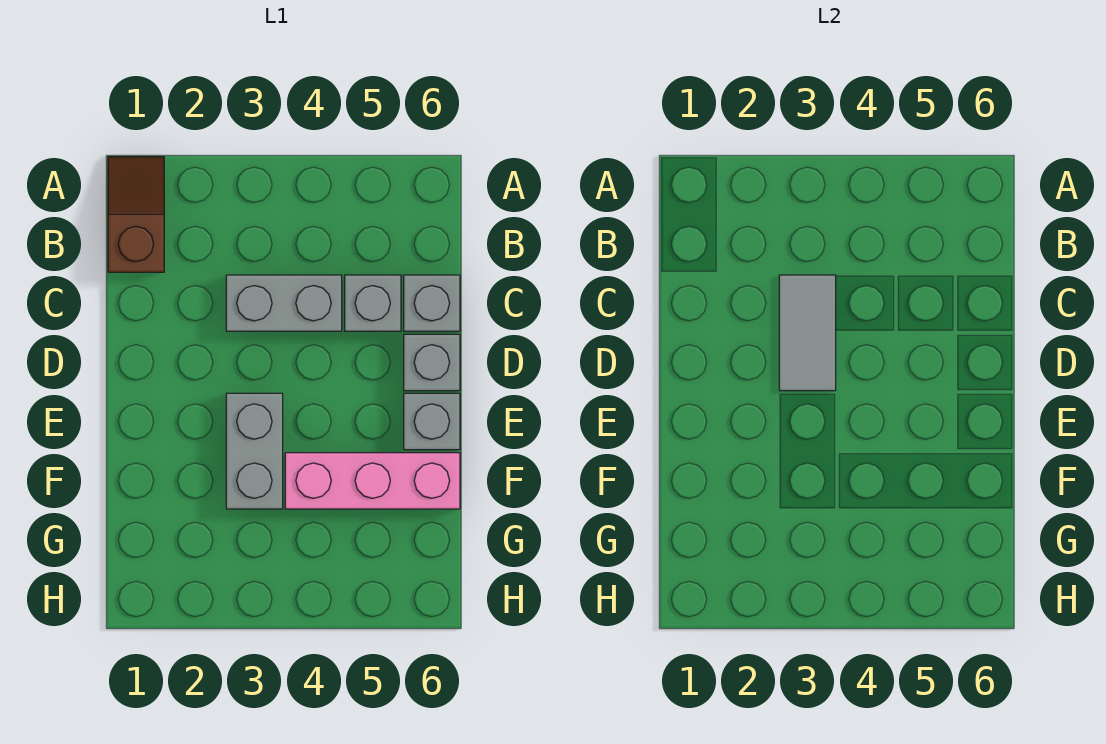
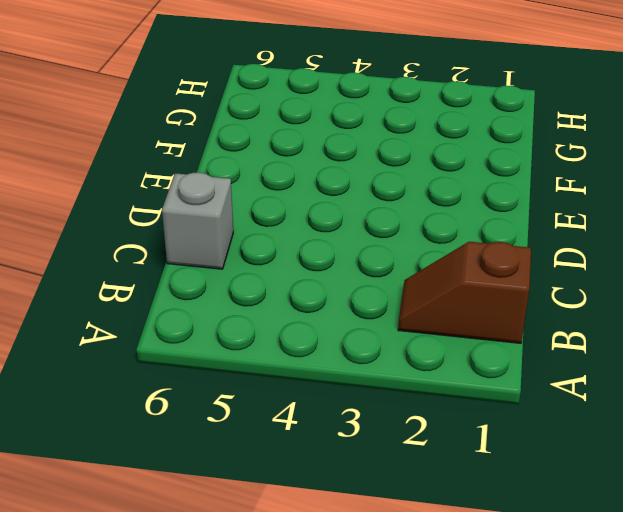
brown 1x2 slope [398,242,531,343] -> brown 1x2 slope turned to [108,157,164,272]
none -> grey 1x2 brick [226,275,342,331]
none -> grey 1x1 brick [345,275,401,331]

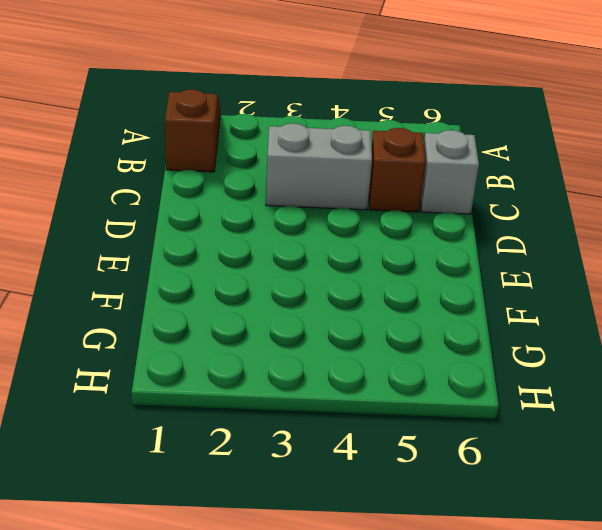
brown 1x1 brick [369,128,426,212] -> grey 1x1 brick [345,275,401,331]
none -> grey 1x1 brick [404,334,460,391]
none -> grey 1x2 brick [226,393,283,509]

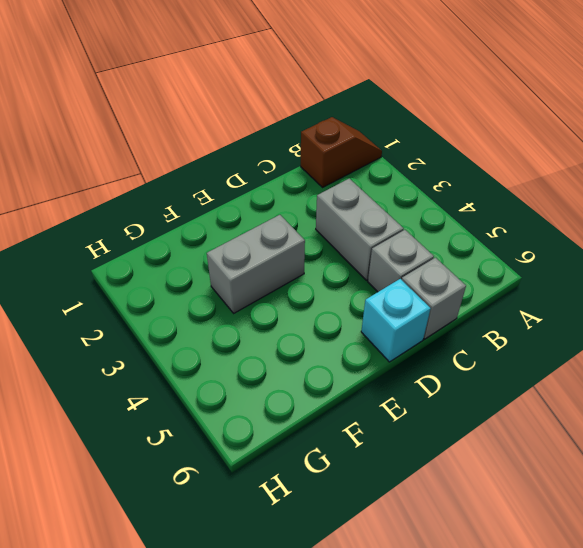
cyan 1x1 brick [361,279,431,362] -> grey 1x1 brick [404,334,460,391]
none -> grey 1x1 brick [404,393,460,450]
none -> pink 1x3 brick [285,453,460,509]

